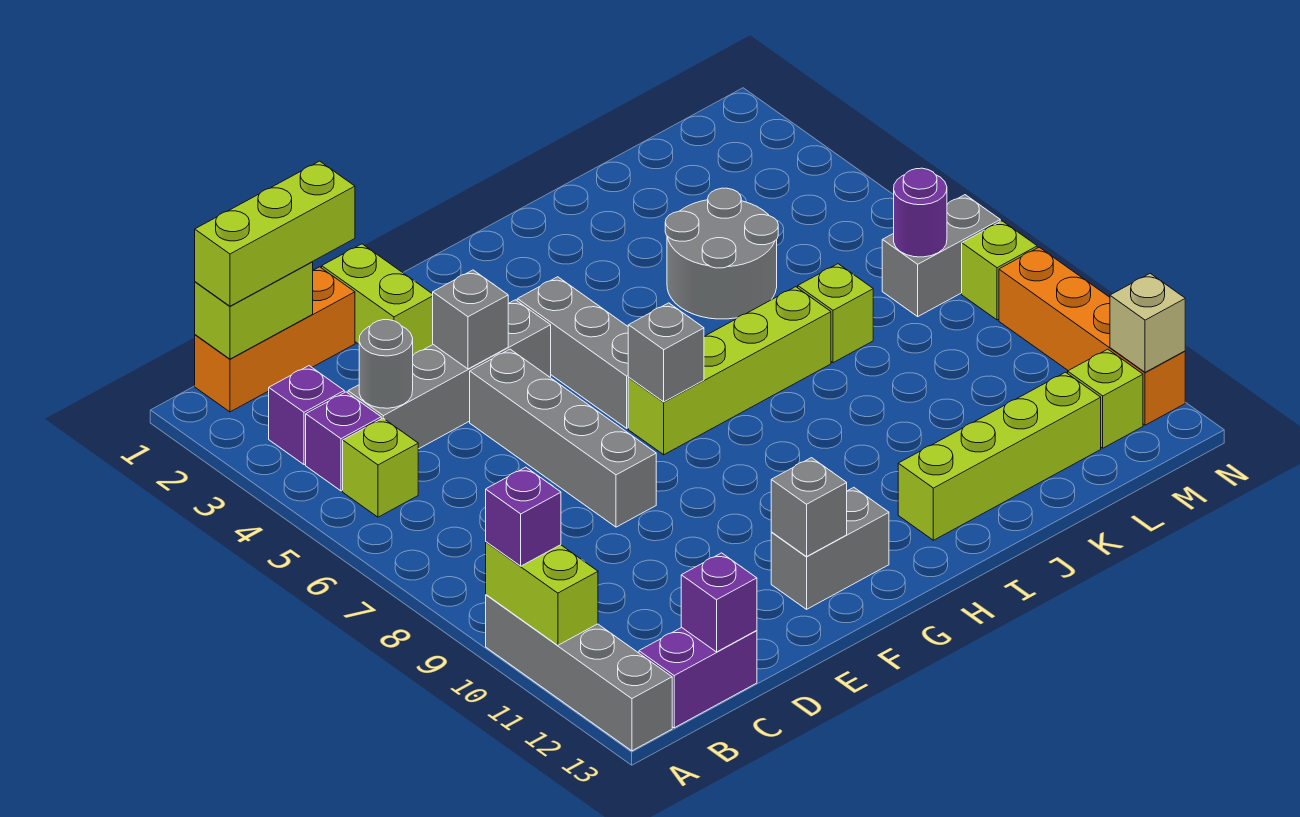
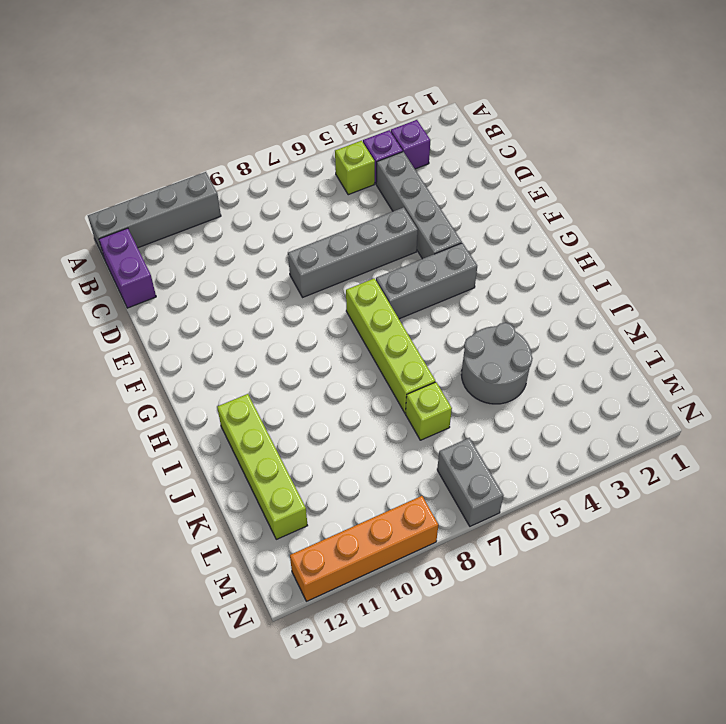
none -> orange 1x3 brick [195,267,355,412]
none -> lime 1x2 brick [322,244,433,355]
none -> grey 1x2 brick [771,488,889,609]
none -> lime 1x1 brick [1068,349,1143,448]

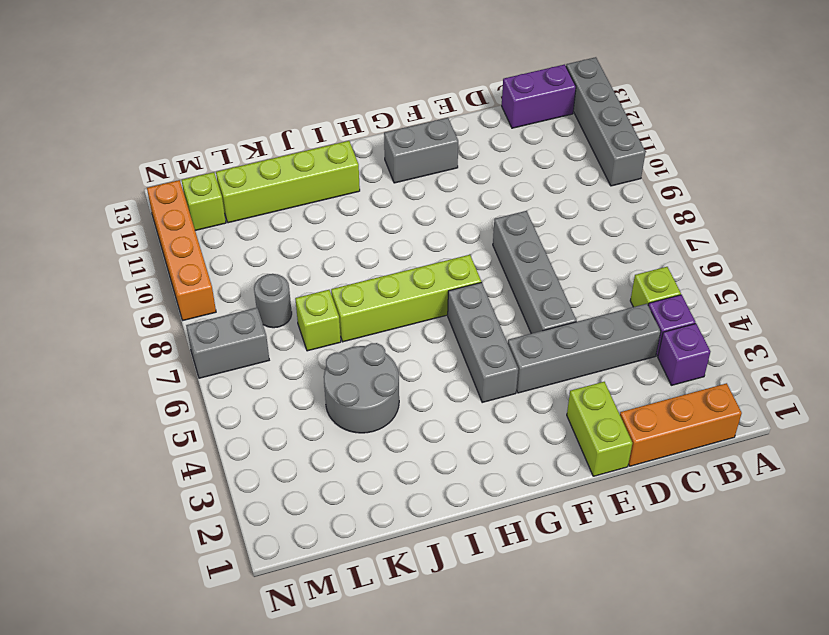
grey 1x1 round brick [254,274,292,328] -> grey 1x1 round brick moved to [359,320,413,408]
none -> lime 1x1 brick [962,221,1037,320]
none -> lime 1x2 brick [486,542,598,645]
none -> lime 1x2 brick [195,262,313,359]
none -> purple 1x1 brick [681,553,757,652]

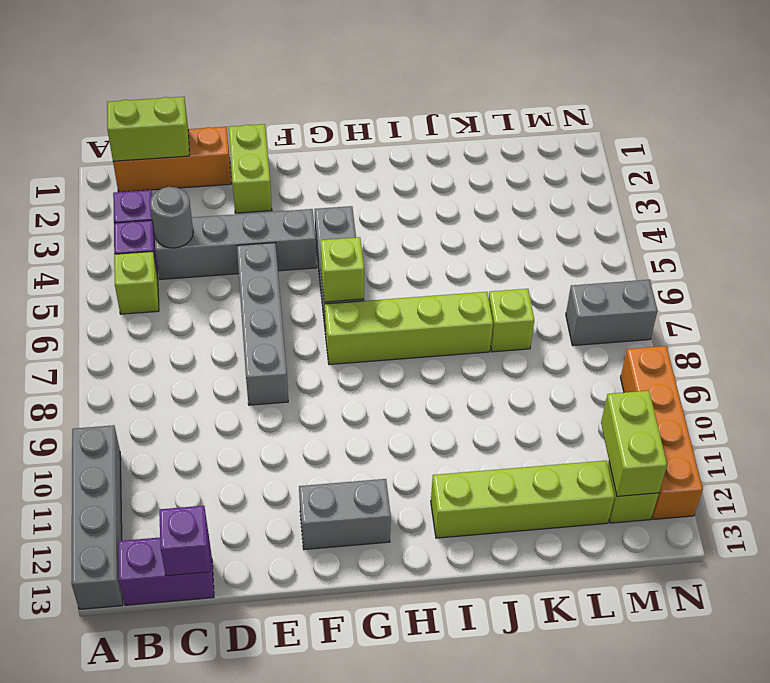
lime 1x1 brick [320,237,364,302] -> lime 1x1 brick moved to [962,221,1037,320]
lime 1x2 brick [601,391,667,496] -> lime 1x2 brick moved to [486,542,598,645]
none -> grey 2x2 round brick [665,188,778,319]
none -> grey 1x1 brick [433,270,508,369]
none -> grey 1x1 brick [771,458,847,557]
none -> grey 1x1 brick [628,303,704,402]

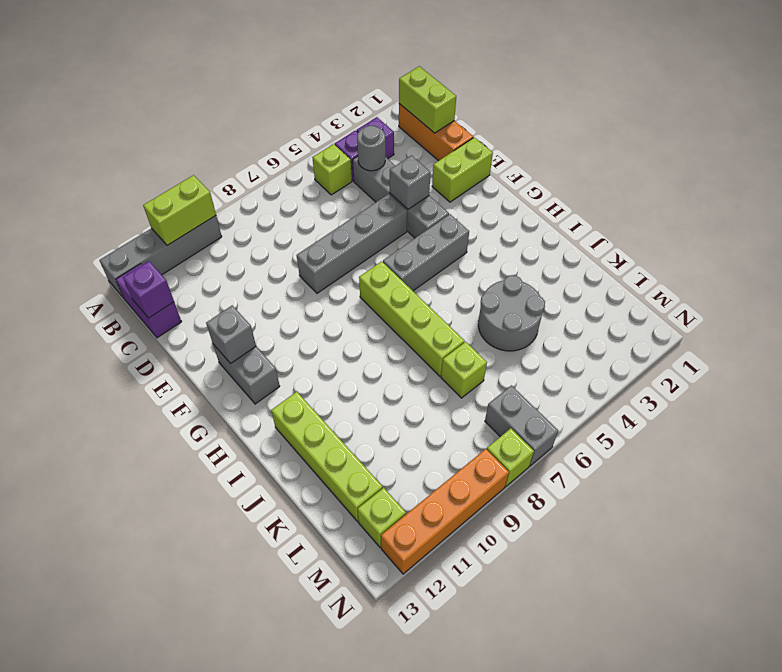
none -> grey 1x1 brick [628,303,704,402]
none -> purple 1x1 round brick [894,168,947,257]
none -> tan 1x1 brick [1110,274,1185,372]
none -> purple 1x1 brick [486,467,561,566]

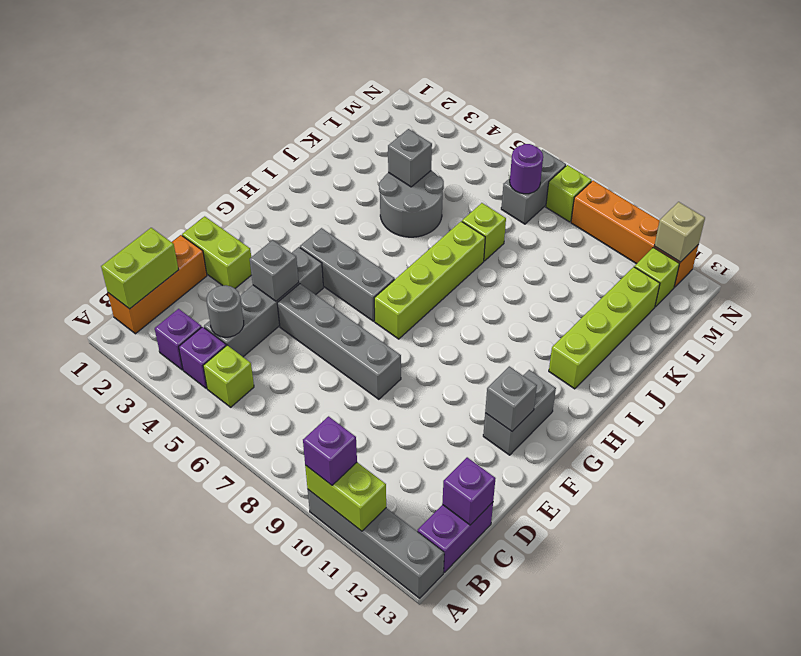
grey 1x1 brick [388,129,432,187] -> grey 1x1 brick moved to [628,303,704,402]
none -> lime 1x3 brick [195,161,355,306]

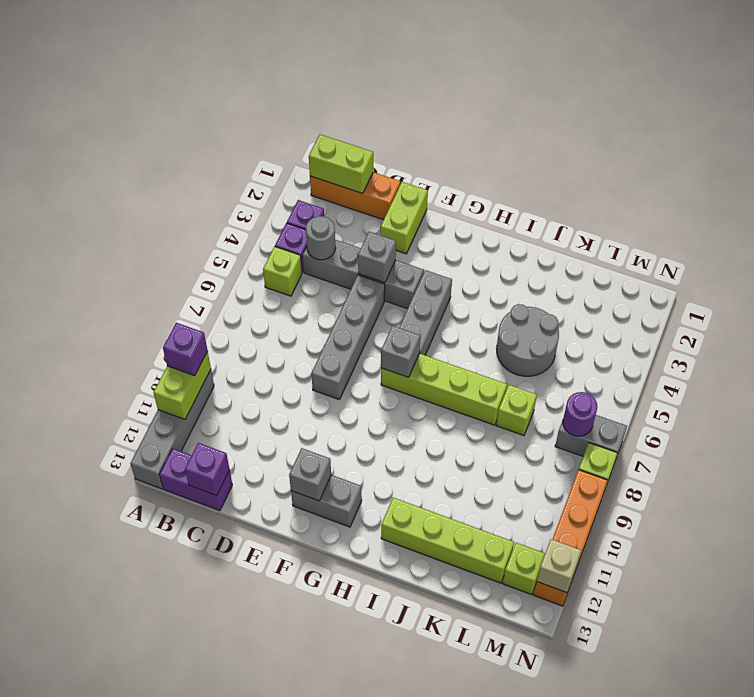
none -> lime 1x3 brick [195,161,355,306]

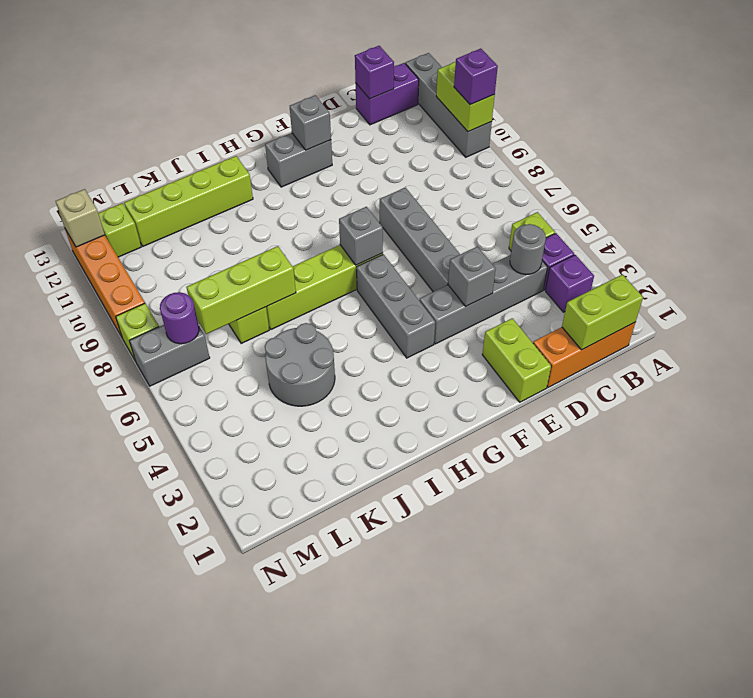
lime 1x3 brick [187,246,296,334] -> lime 1x3 brick moved to [195,161,355,306]

